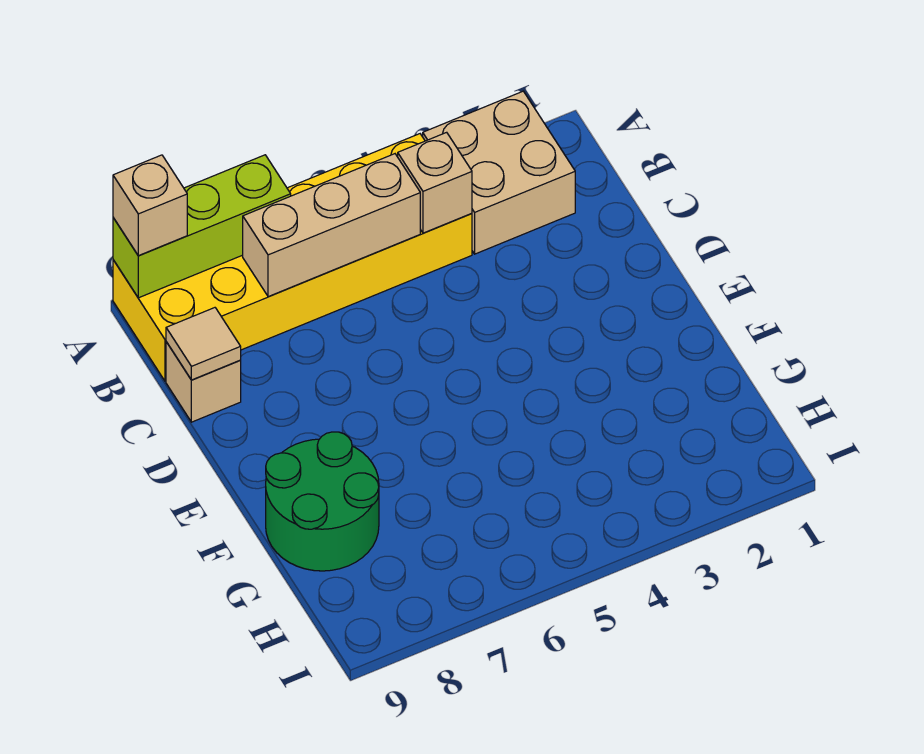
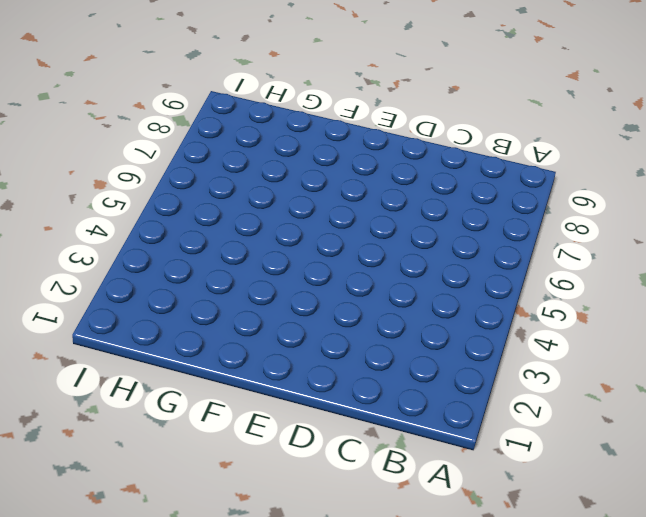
none -> tan 2x2 brick [423,91,575,254]
none -> yellow 2x6 brick [113,134,472,381]

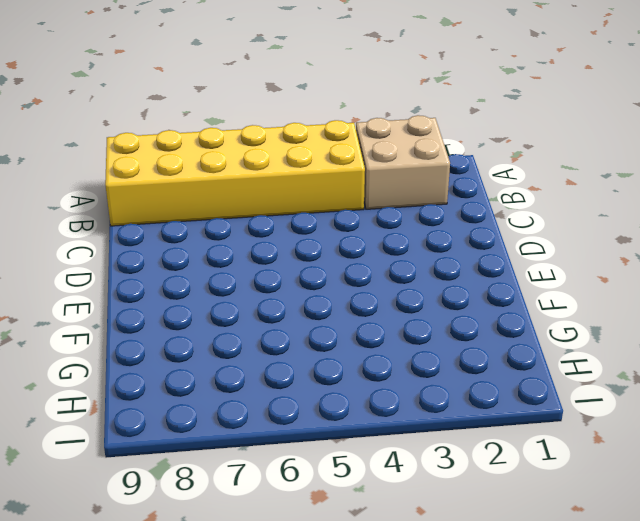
none -> tan 1x1 brick [166,342,241,422]
none -> green 2x2 round brick [266,432,379,571]

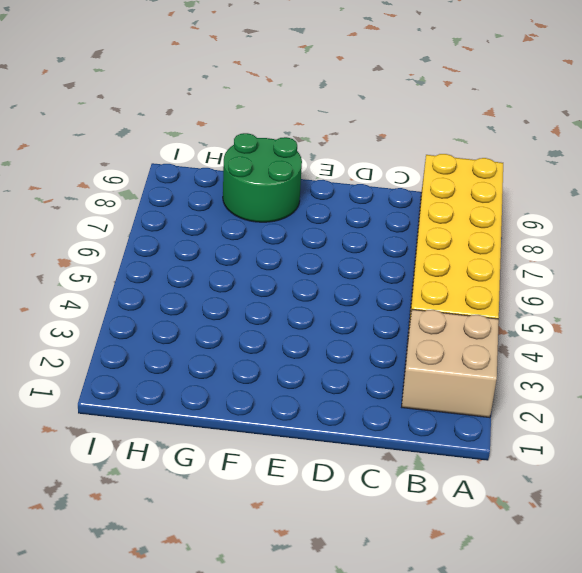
none -> tan 1x1 brick [166,342,241,422]
none -> lime 1x3 brick [113,155,291,298]

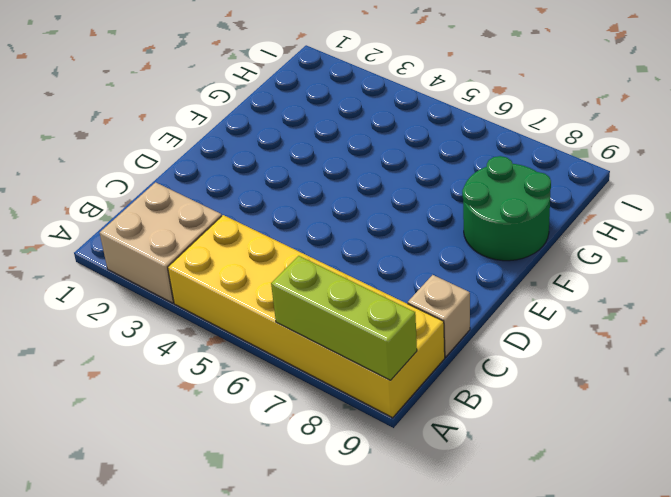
none -> tan 1x1 brick [398,132,472,233]
none -> tan 1x3 brick [243,154,420,297]

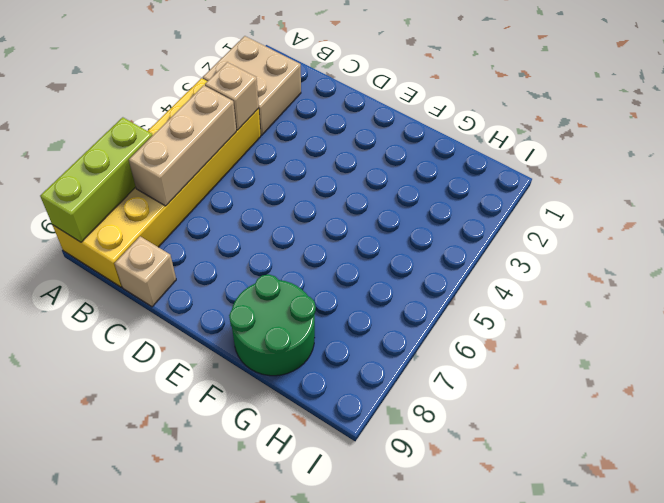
none -> tan 1x1 tile [166,308,241,380]
none -> tan 1x1 brick [113,155,187,256]

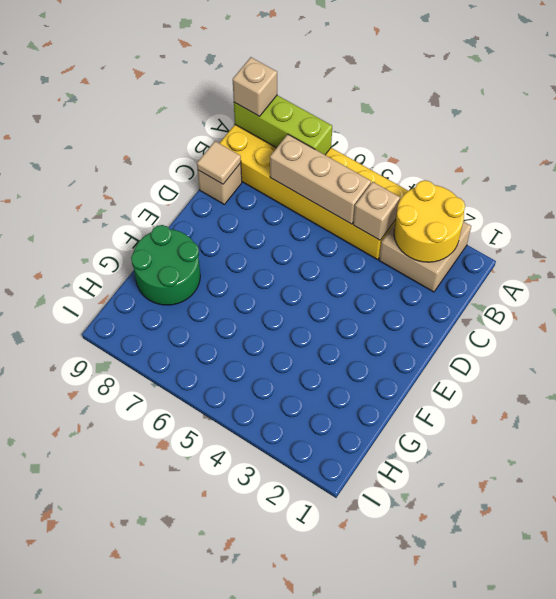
yellow 2x2 round brick [394,180,465,262] -> none

